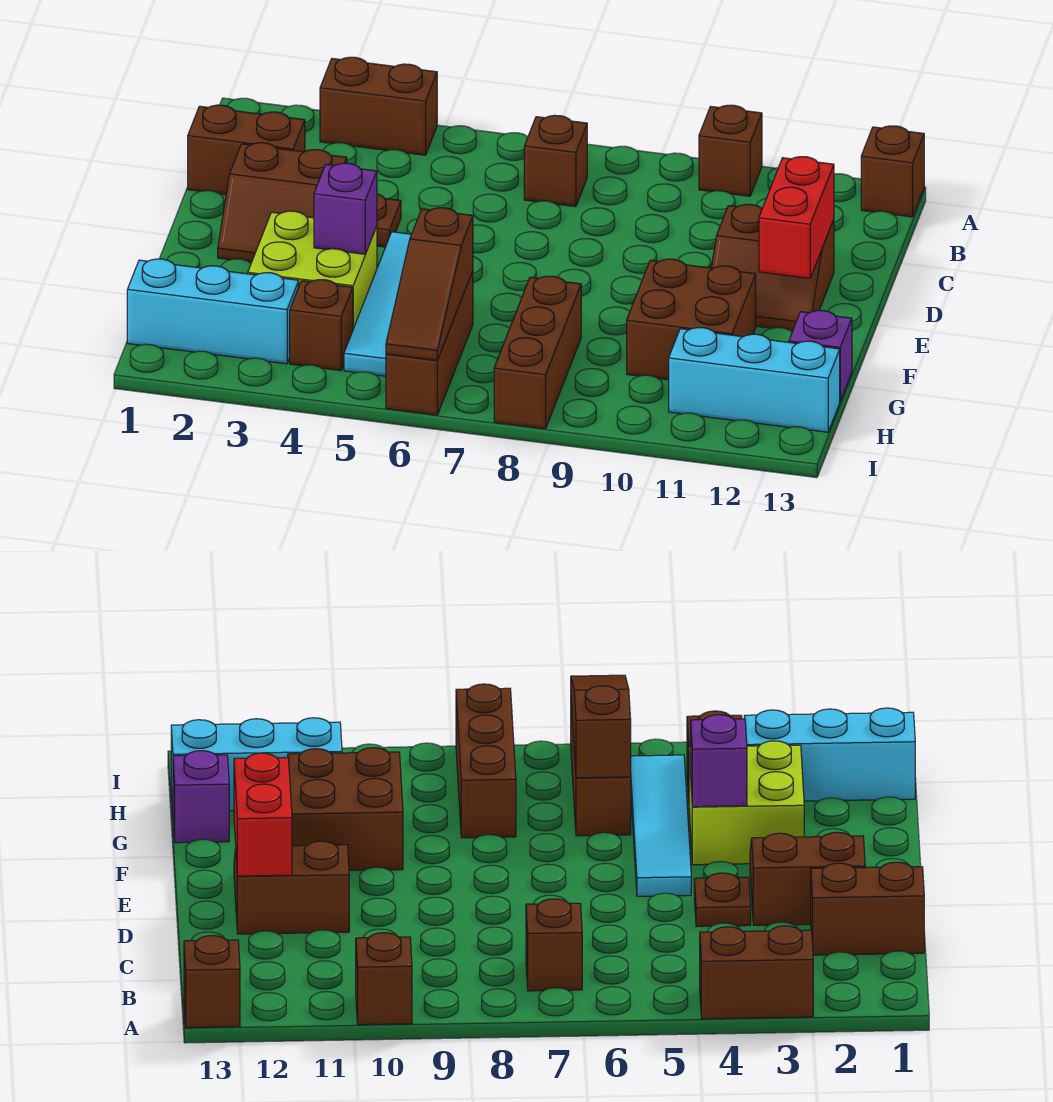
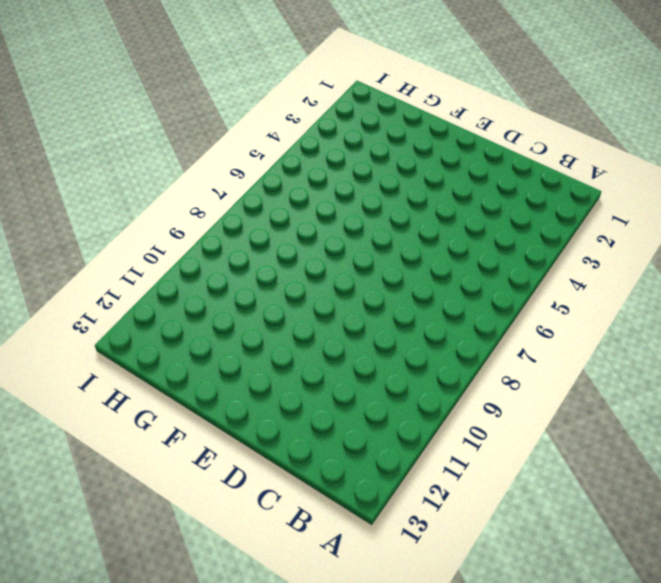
none -> brown 1x2 brick [320,57,437,155]
none -> brown 1x1 brick [699,105,762,196]
none -> brown 1x1 brick [861,126,924,217]

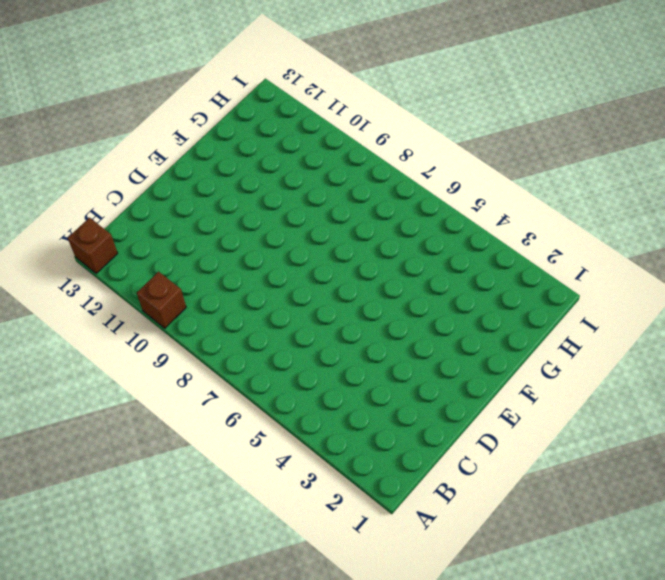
none -> brown 1x2 brick [320,57,437,155]
none -> brown 1x1 brick [524,115,587,207]
none -> brown 1x2 brick [188,105,305,194]

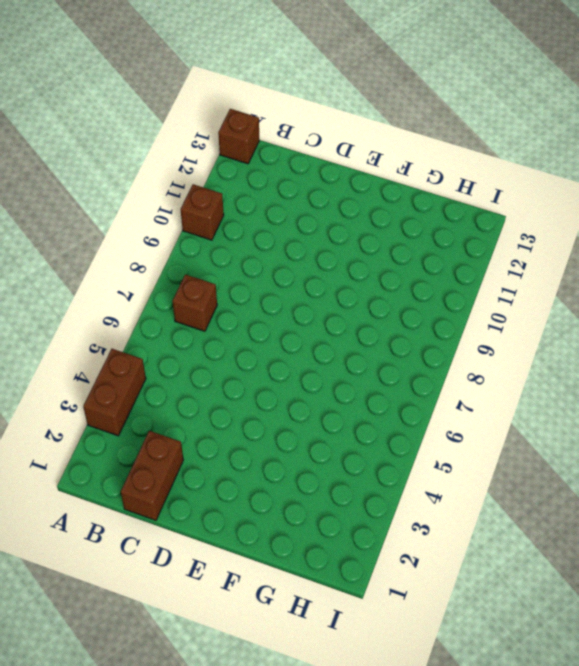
none -> brown 2x2 slope [218,143,347,262]
none -> brown 1x1 plate [377,194,401,247]
none -> brown 2x2 slope [711,204,834,331]

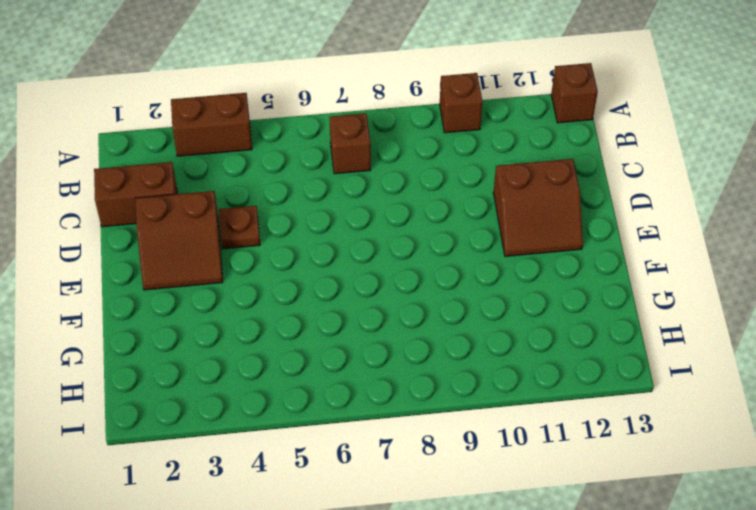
none -> cyan 1x4 tile [344,232,412,376]
none -> lime 2x2 brick [248,211,377,329]
none -> brown 2x2 brick [627,259,756,380]

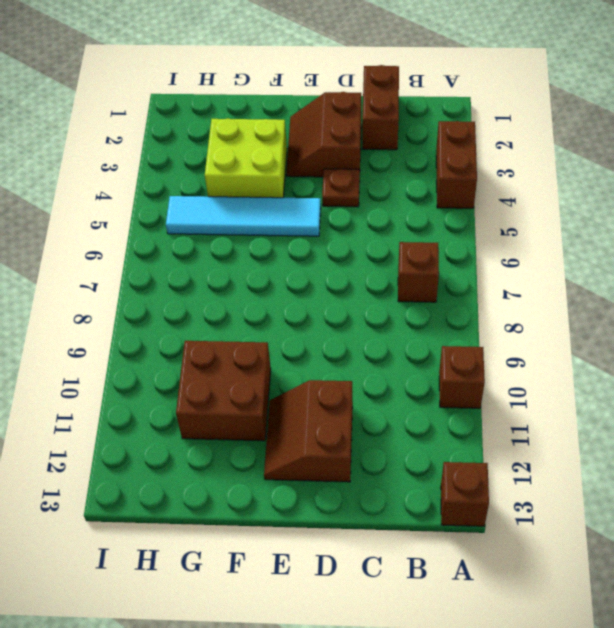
none -> brown 1x3 brick [386,271,473,415]
none -> brown 1x3 brick [494,276,581,429]
none -> purple 1x1 brick [789,310,852,401]

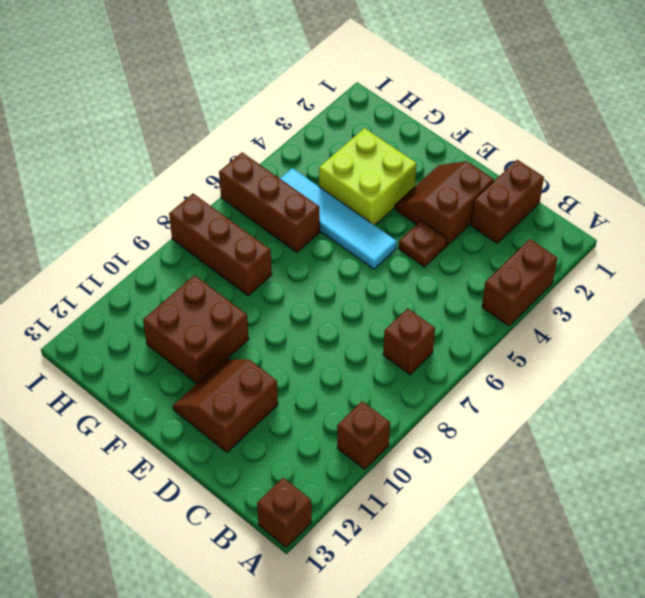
none -> purple 1x1 brick [789,310,852,401]
none -> cyan 1x3 brick [127,259,299,364]
none -> brown 1x1 brick [290,280,353,371]

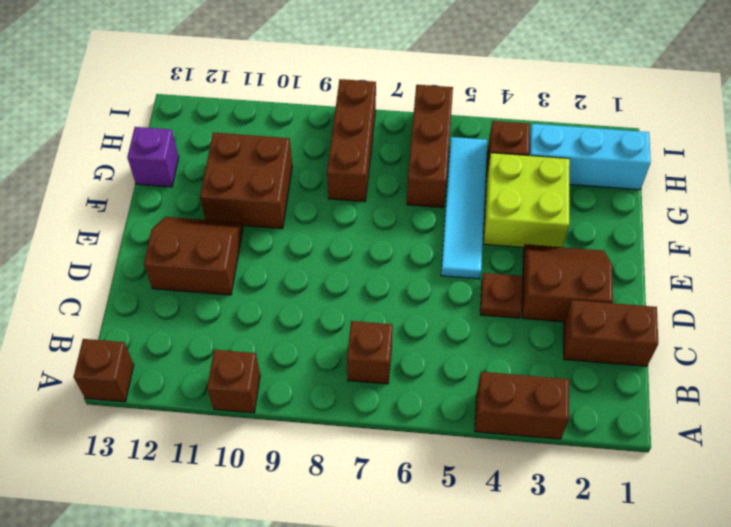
none -> cyan 1x3 brick [669,328,840,432]
none -> red 1x2 brick [759,157,834,278]
none -> purple 1x1 brick [314,163,377,254]

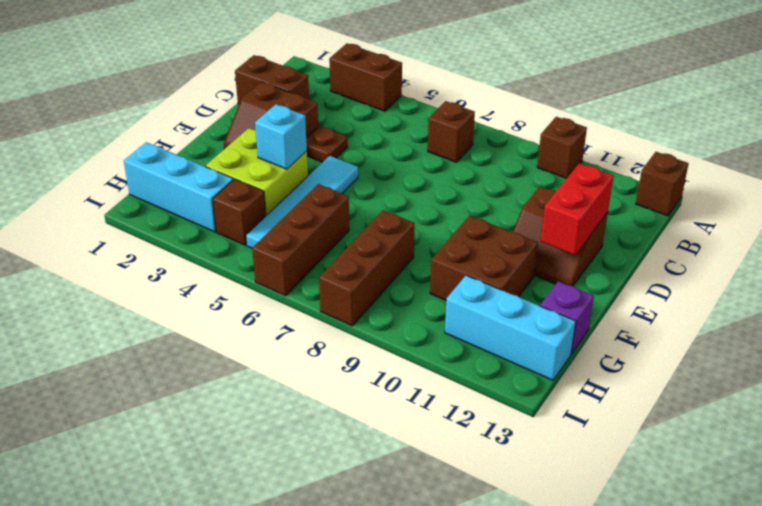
cyan 1x1 brick [255,104,307,169] -> purple 1x1 brick [314,163,377,254]
none -> brown 1x3 slope [386,208,473,360]

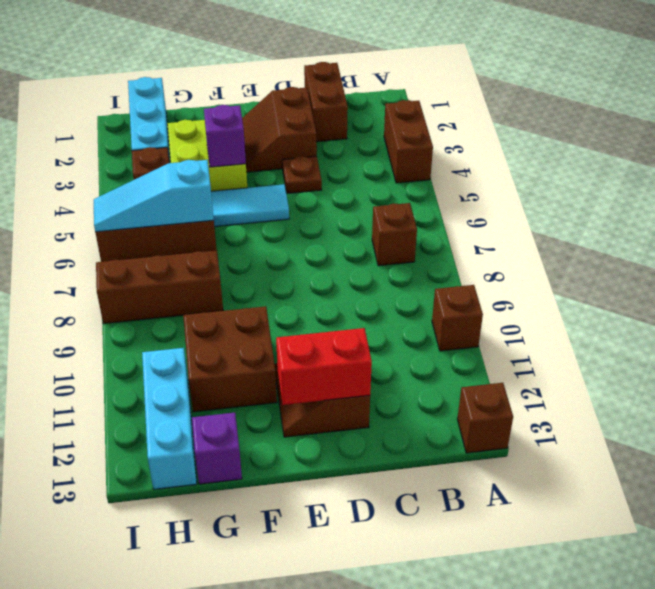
cyan 1x3 slope [94,160,214,232] -> brown 1x3 slope [386,208,473,360]

